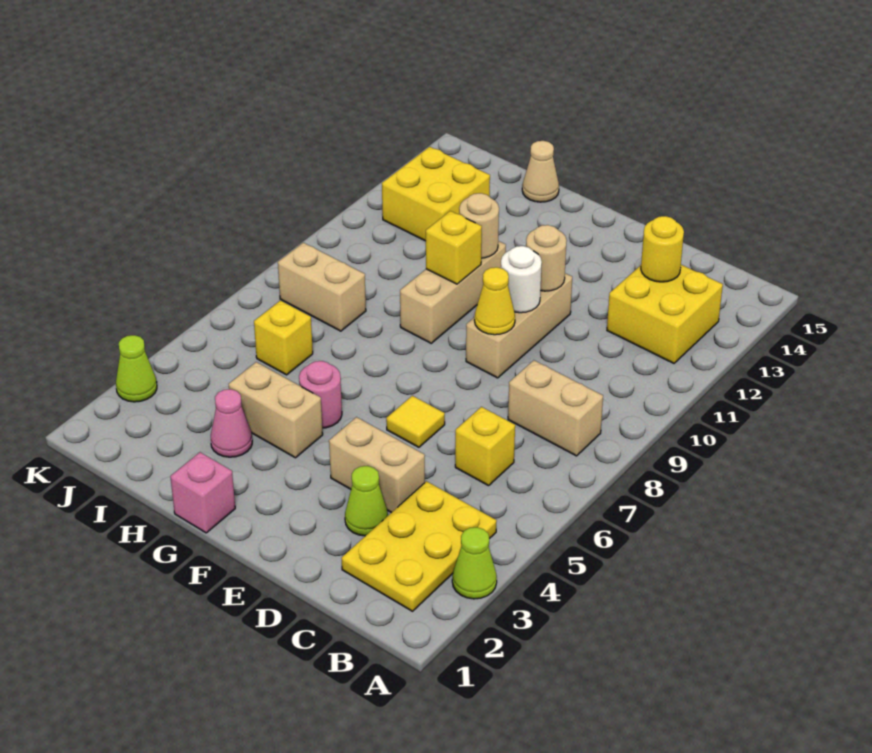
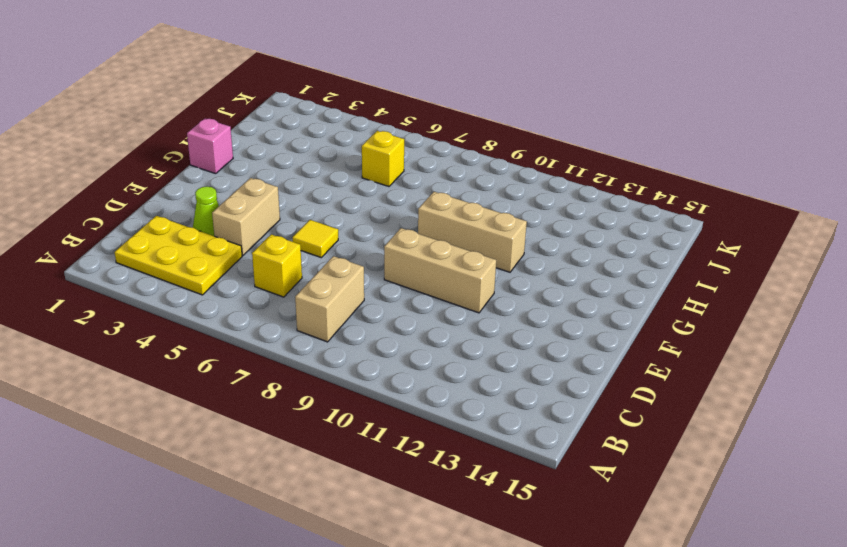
none -> lime 1x1 cone [452,527,497,599]
none -> yellow 2x2 brick [607,265,723,363]
none -> tan 1x2 brick [229,362,323,458]

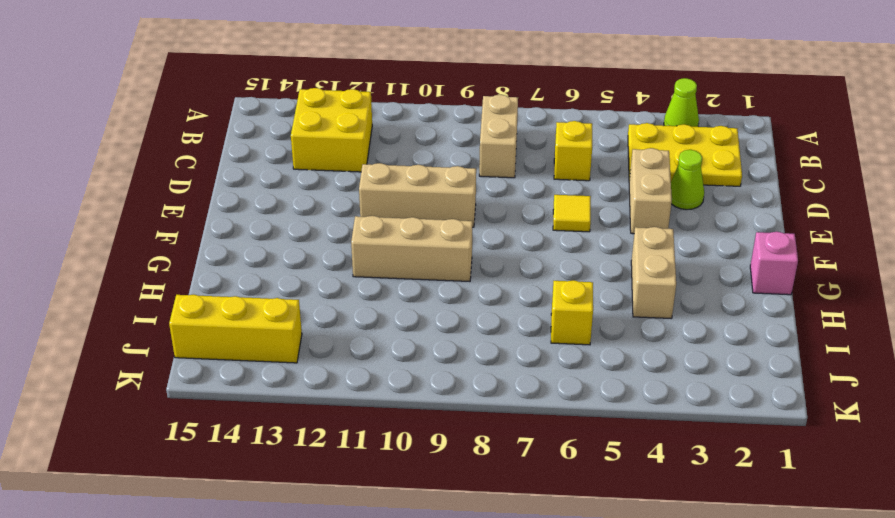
yellow 1x3 brick [169,295,302,363] -> yellow 2x2 brick [382,147,490,241]
none -> pink 1x1 round brick [299,361,342,428]
none -> pink 1x1 cone [211,389,252,457]
none -> tan 1x1 cone [522,141,559,202]

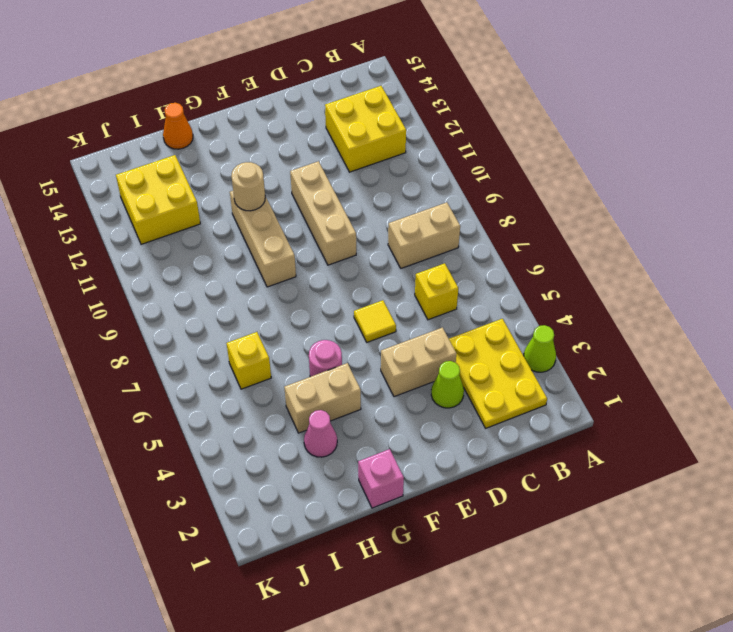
orange 1x1 cone [163,103,193,149] -> tan 1x1 cone [522,141,559,202]
none -> tan 1x2 brick [278,243,366,331]
none -> lime 1x1 cone [116,335,157,402]
none -> yellow 1x1 round brick [641,216,684,282]

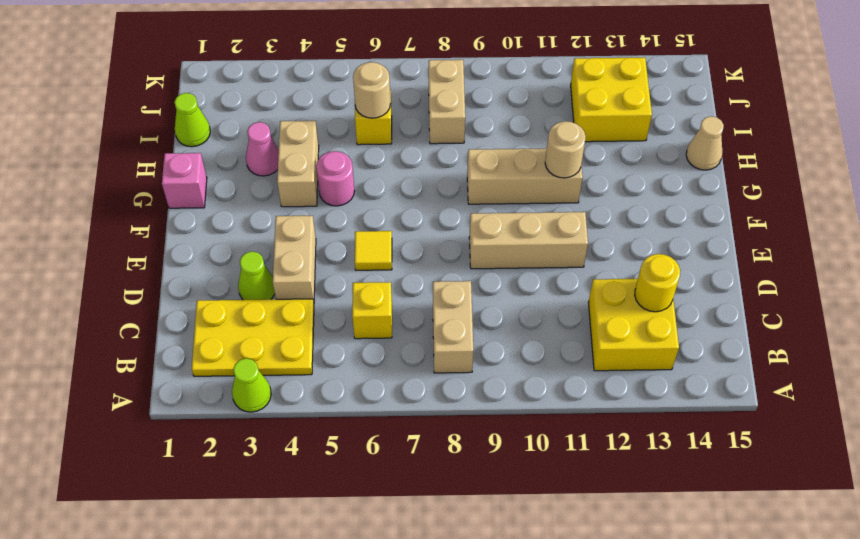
lime 1x1 cone [174,93,210,147] -> lime 1x1 cone moved to [116,335,157,402]
tan 1x1 round brick [353,62,391,118] -> tan 1x1 round brick moved to [526,225,567,291]
none -> yellow 1x1 cone [474,267,515,335]
none -> white 1x1 round brick [501,246,542,313]
none -> yellow 1x1 brick [426,211,482,284]

